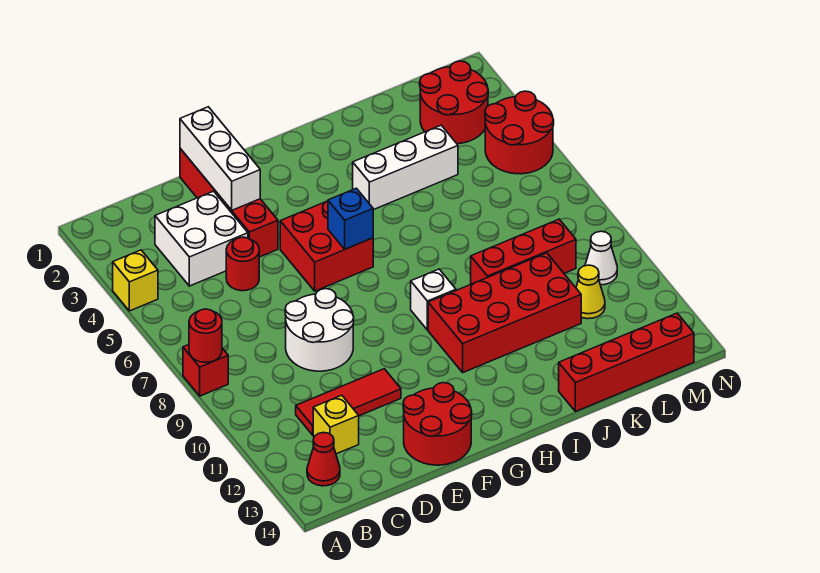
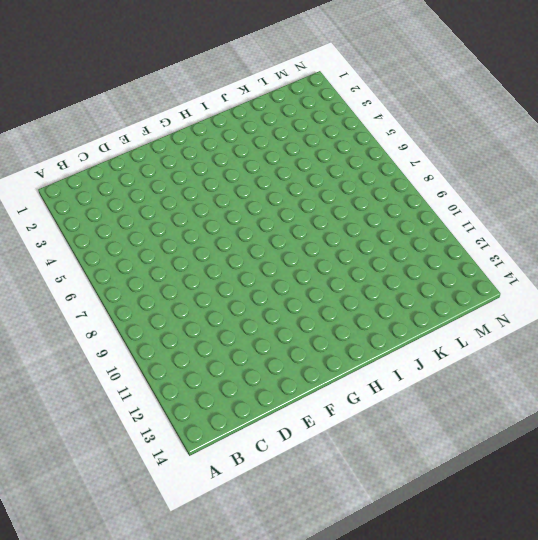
none -> yellow 1x1 brick [113,250,158,311]
none -> red 1x1 brick [183,345,228,396]
none -> red 1x1 cone [307,433,340,486]

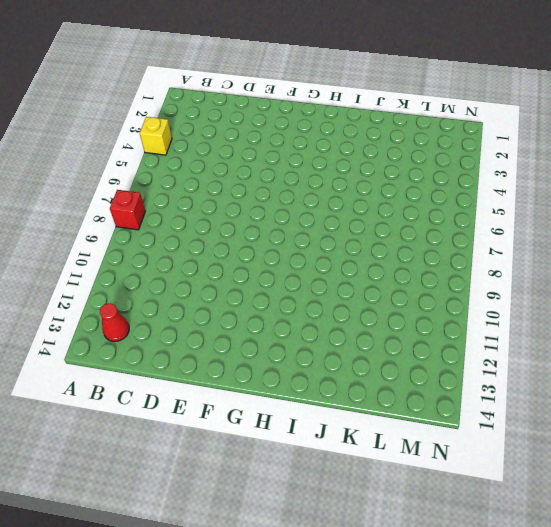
none -> white 2x2 brick [155,191,248,286]
none -> red 1x3 tile [296,369,401,435]
none -> yellow 1x1 brick [313,395,359,454]

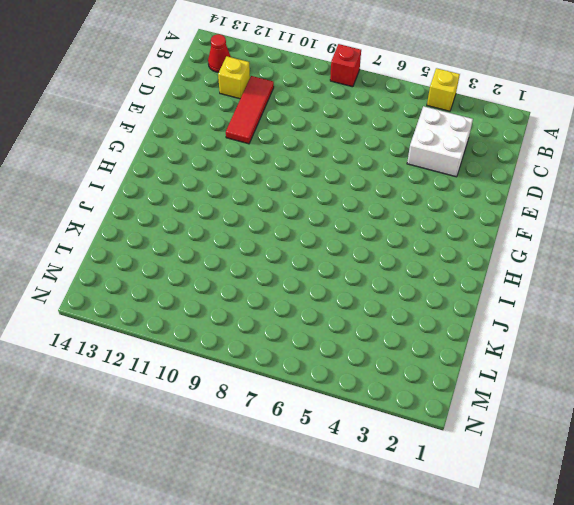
none -> red 1x1 round brick [226,237,259,291]
none -> white 2x2 round brick [285,289,354,371]
none -> red 1x4 brick [180,149,278,257]

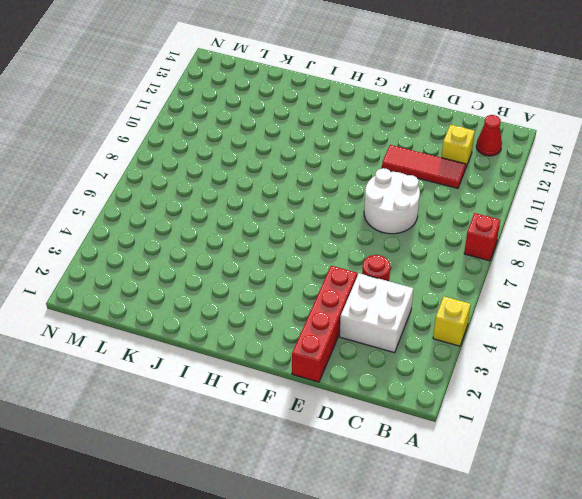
none -> red 2x2 round brick [403,383,472,465]
none -> red 2x2 brick [280,201,373,291]
none -> white 1x1 brick [411,269,456,330]

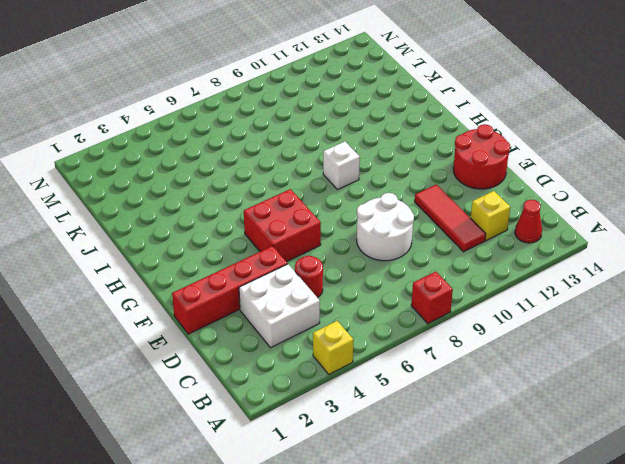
none -> red 2x4 brick [428,253,581,372]
none -> white 1x3 brick [353,125,458,210]
none -> red 1x3 brick [471,219,576,284]

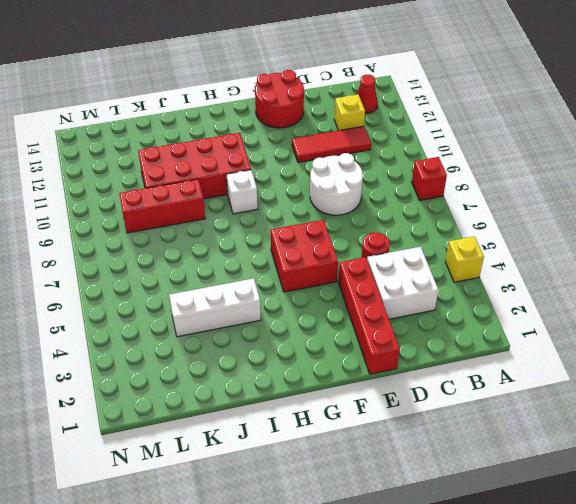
none -> red 1x4 brick [559,313,694,412]
none -> red 2x2 round brick [420,61,488,144]
none -> yellow 1x1 cone [576,265,605,319]

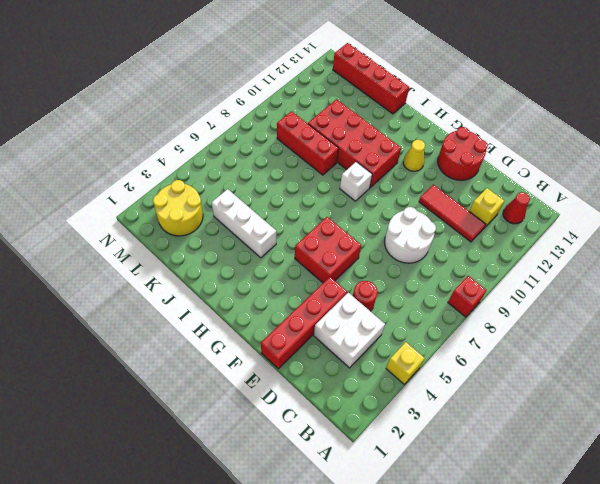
yellow 1x1 cone [403,140,425,171] -> yellow 1x1 cone moved to [576,265,605,319]
yellow 2x2 round brick [153,180,203,236] -> red 2x2 round brick [420,61,488,144]
none -> red 2x2 round brick [485,91,554,174]
none -> white 1x1 cone [585,231,617,285]
none -> red 1x1 round brick [189,309,222,362]

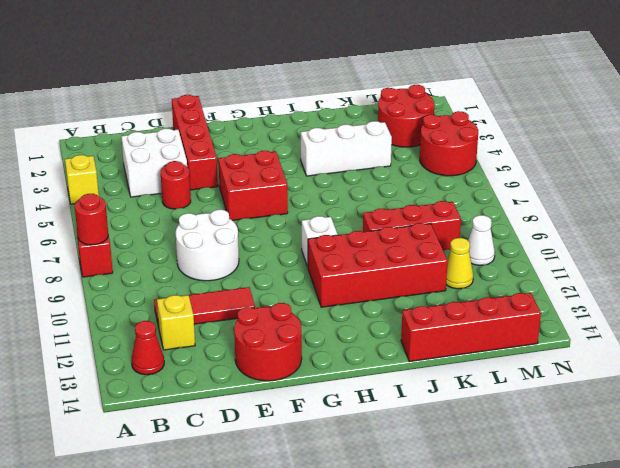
none -> white 1x3 brick [180,107,260,210]
none -> blue 1x1 brick [328,188,373,249]

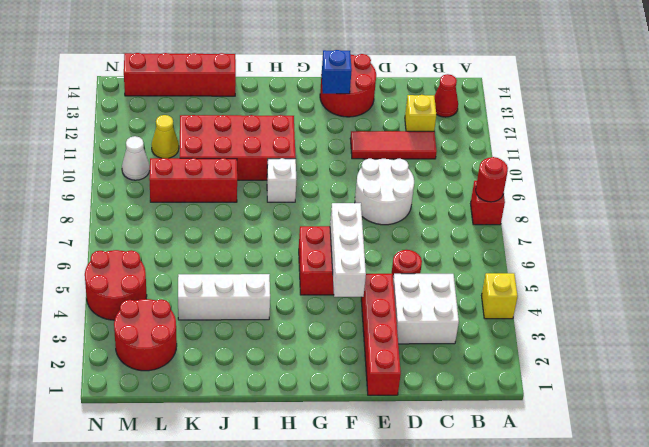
white 1x3 brick [330,203,366,297] -> white 1x3 brick moved to [180,107,260,210]
blue 1x1 brick [322,50,352,94] -> blue 1x1 brick moved to [328,188,373,249]

